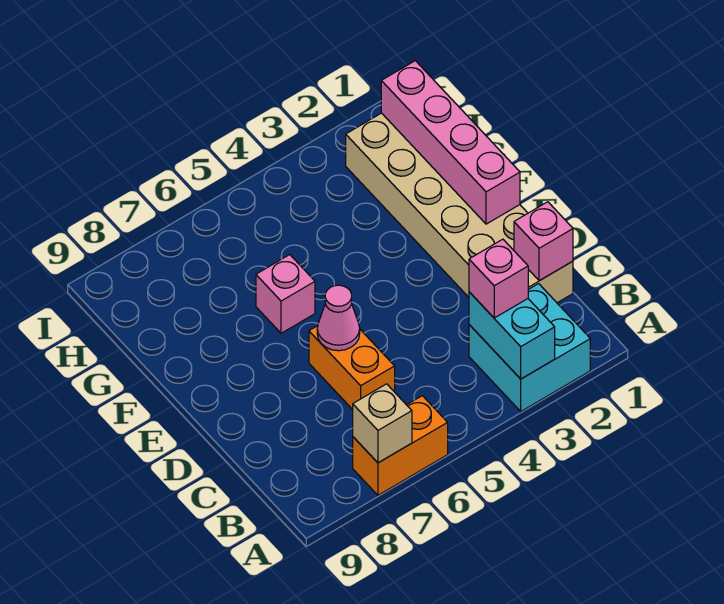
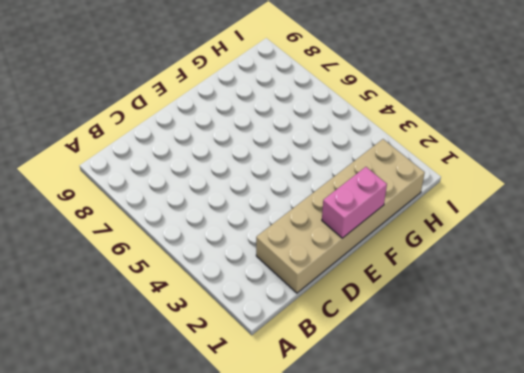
pink 1x2 brick [322,167,387,238] -> pink 1x4 brick [381,61,520,224]
none -> cyan 2x2 brick [469,284,590,411]
none -> orange 1x2 brick [353,396,448,495]

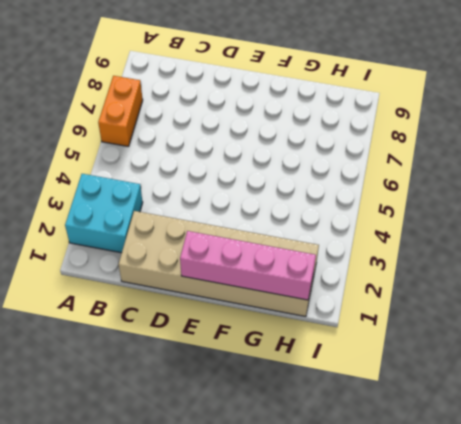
none -> orange 1x2 brick [309,326,395,410]
none -> pink 1x1 brick [256,255,315,333]

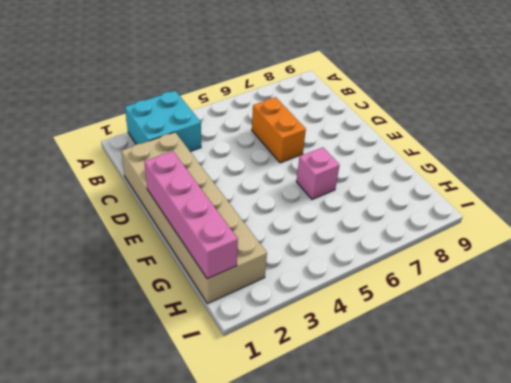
none -> orange 1x2 brick [353,396,448,495]
none -> cyan 1x2 brick [469,292,555,379]

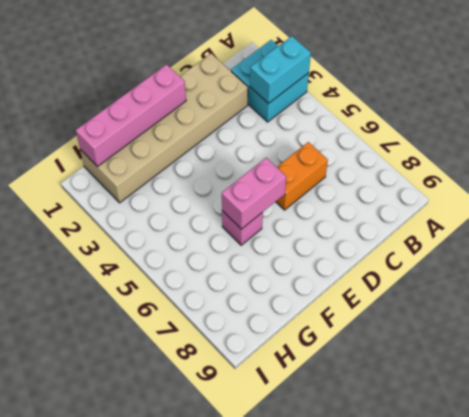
pink 1x2 brick [222,158,286,229] -> none
none -> orange 1x2 brick [353,396,448,495]
none -> tan 1x1 brick [353,384,412,463]

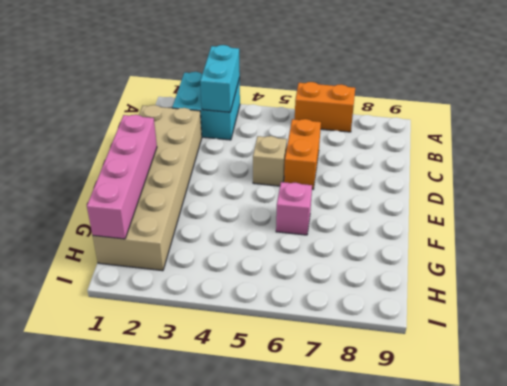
tan 1x1 brick [253,136,287,186] -> tan 1x1 brick moved to [353,384,412,463]
none -> pink 1x1 brick [514,202,573,281]
none -> pink 1x1 cone [317,285,360,351]

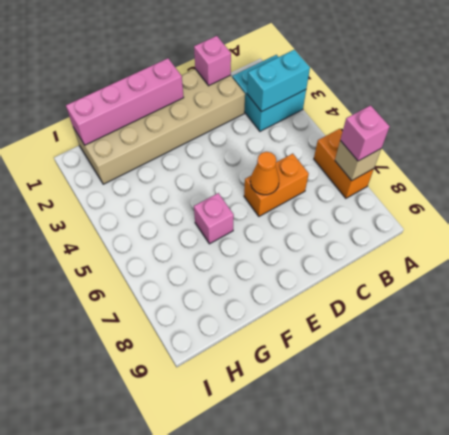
pink 1x1 brick [340,105,390,161] -> pink 1x1 brick moved to [469,239,528,318]
orange 1x1 cone [250,152,279,195] -> pink 1x1 cone [317,285,360,351]

